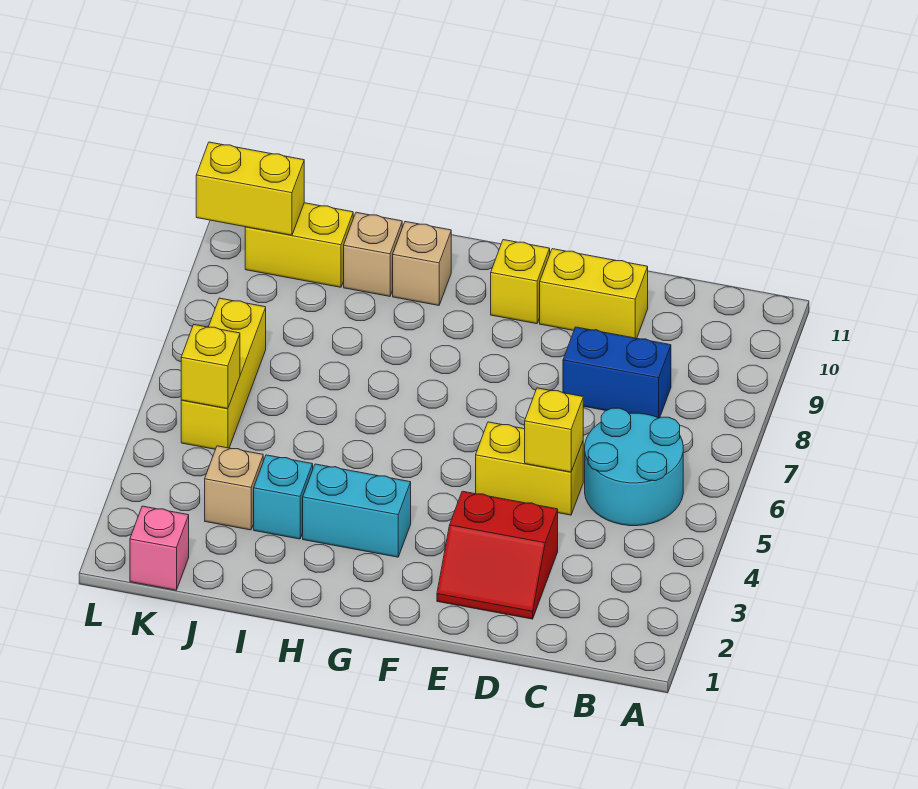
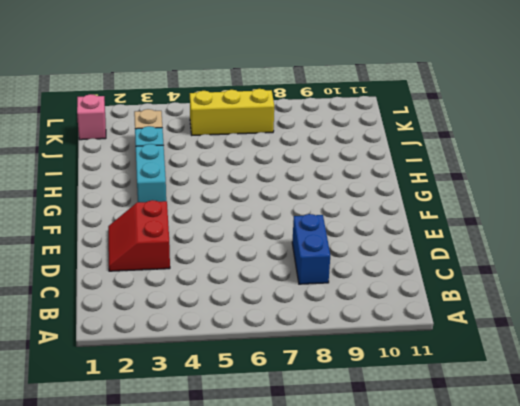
none -> cyan 2x2 round brick [585,408,683,526]
none -> yellow 1x2 brick [476,422,583,515]
none -> yellow 1x2 brick [540,249,648,338]

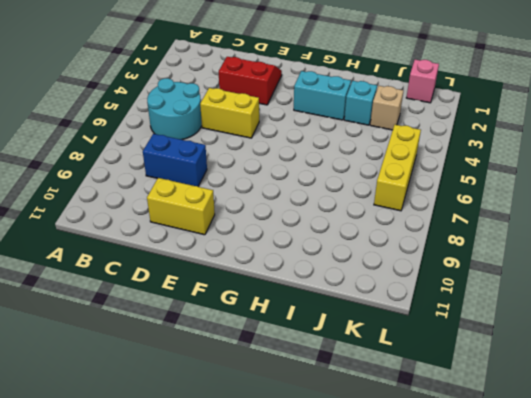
none -> yellow 1x1 brick [491,240,550,324]
none -> tan 1x1 brick [393,222,451,306]
none -> tan 1x1 brick [344,212,402,296]

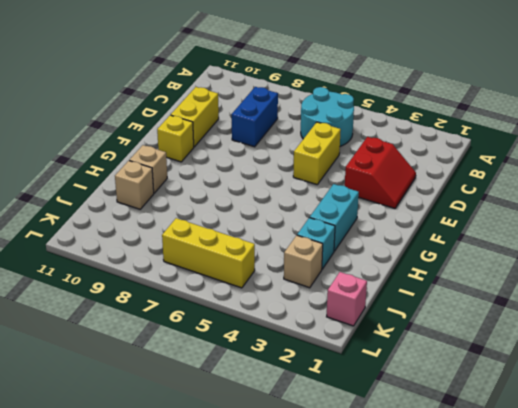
none -> yellow 1x2 brick [245,203,353,287]
none -> yellow 1x1 brick [525,388,583,472]
none -> yellow 1x1 brick [181,325,240,409]

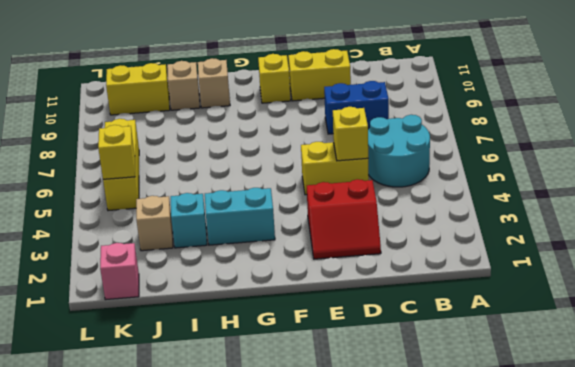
none -> yellow 1x2 brick [196,142,304,235]

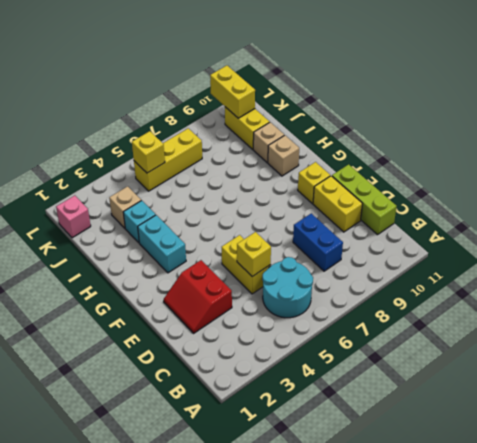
lime 1x3 brick [332,164,397,235] -> none

